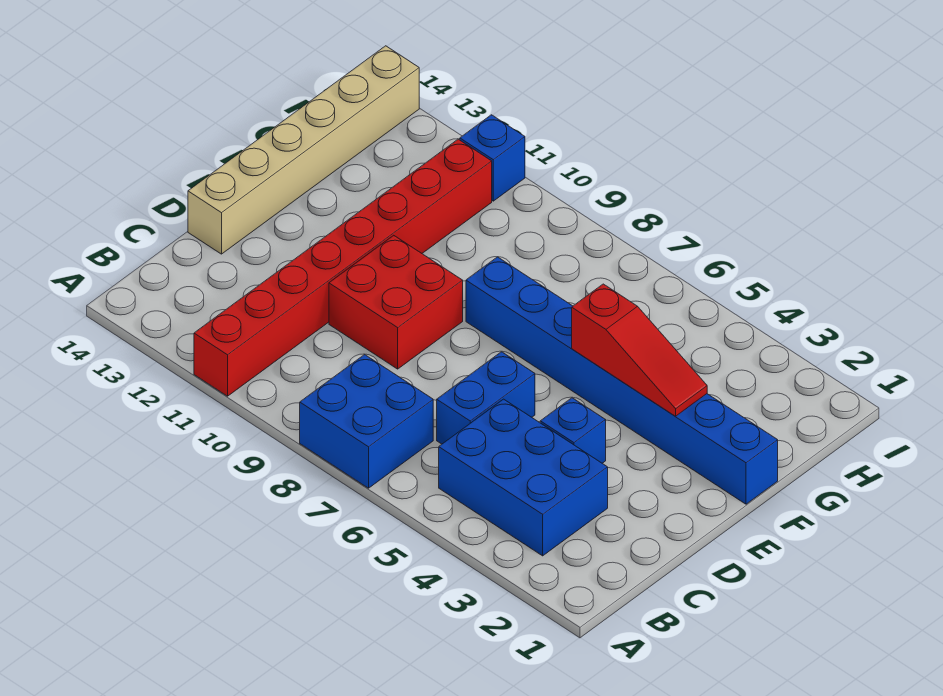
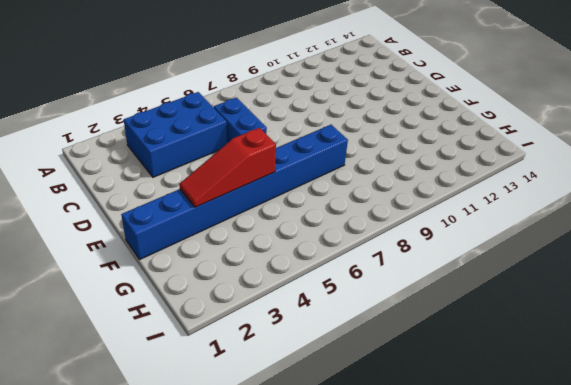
none -> blue 2x2 brick [300,354,433,488]
none -> red 1x8 brick [194,139,492,396]

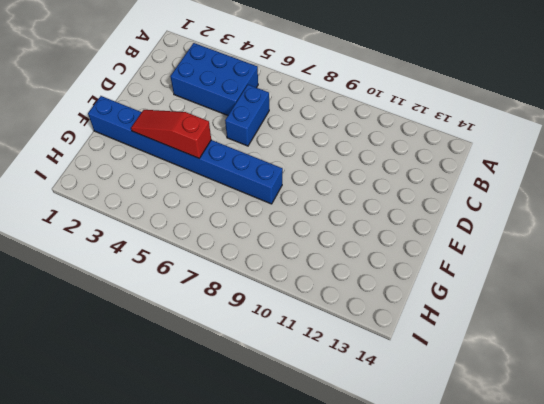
none -> blue 2x2 brick [300,354,433,488]
none -> red 1x8 brick [194,139,492,396]

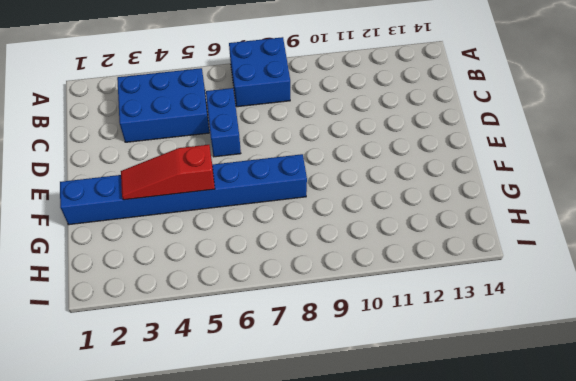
none -> red 1x8 brick [194,139,492,396]
none -> blue 1x1 brick [540,398,606,463]

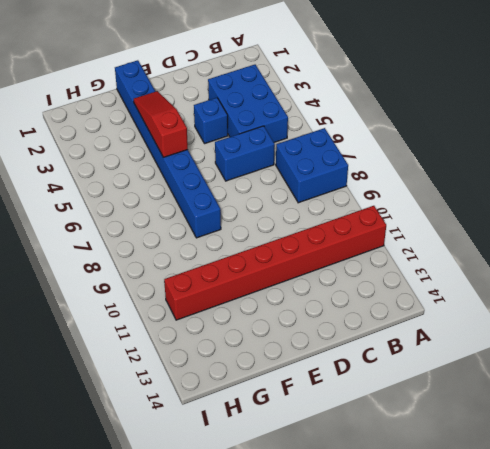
none -> red 2x2 brick [329,235,463,369]
none -> tan 1x6 brick [188,46,419,254]

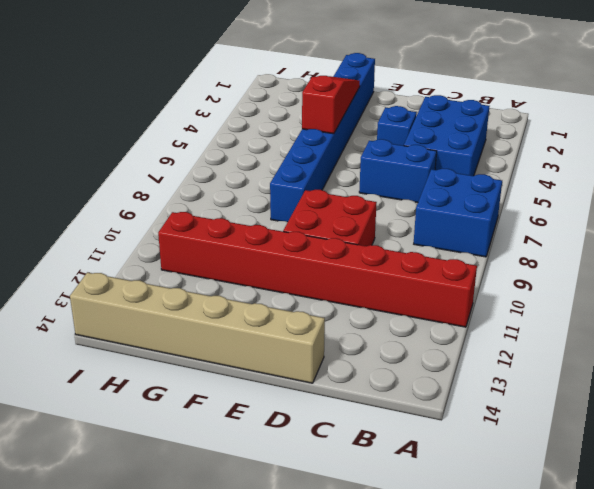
none -> blue 1x1 brick [460,115,525,201]

